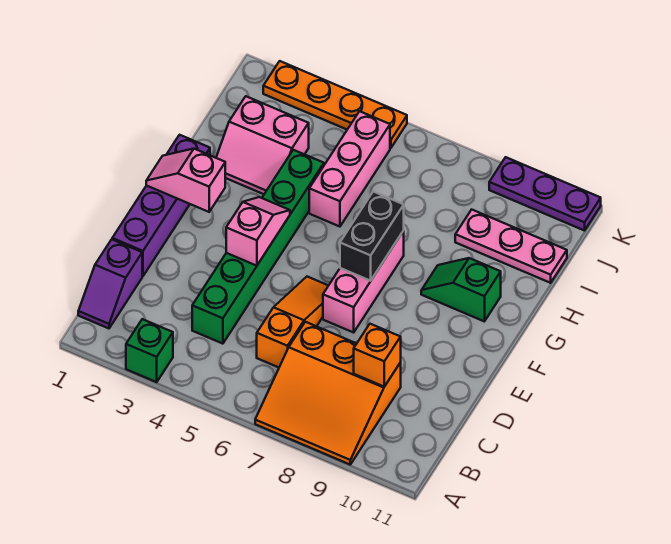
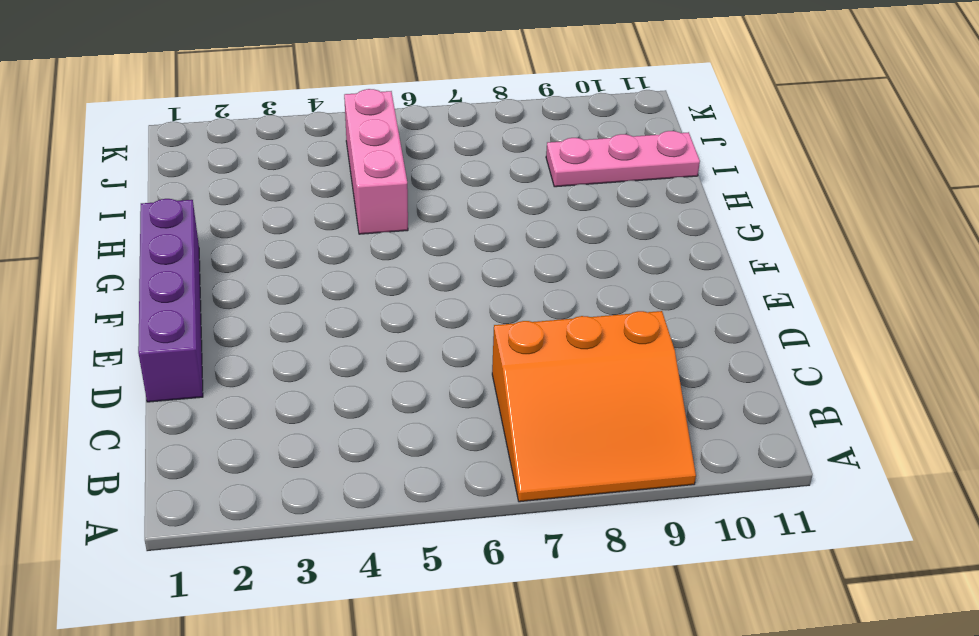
none -> green 1x1 brick [126,319,173,382]
none -> purple 1x2 slope [78,239,142,328]
none -> green 1x6 brick [192,150,324,344]

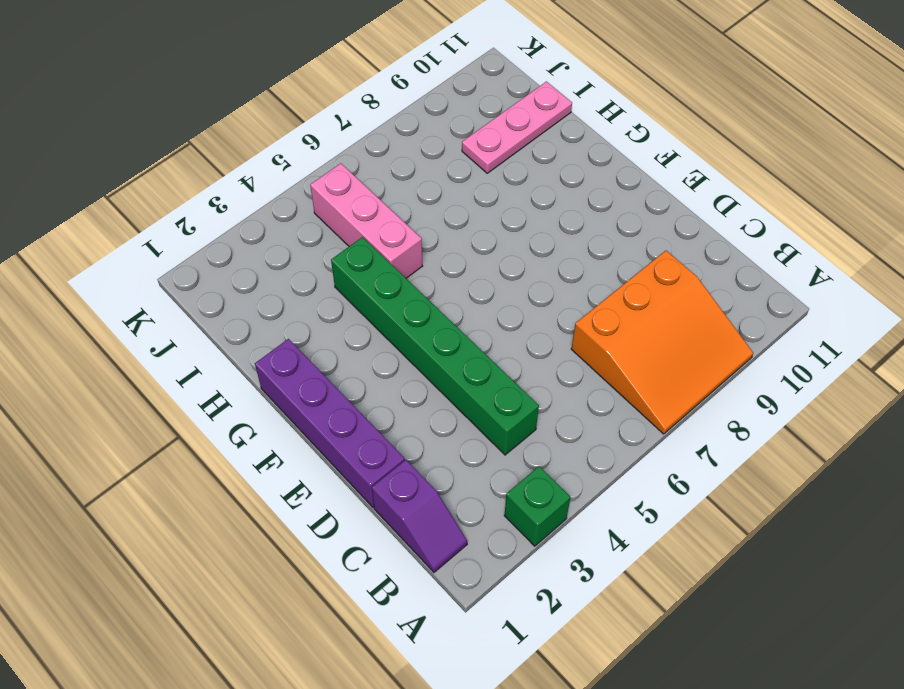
none -> orange 1x3 slope [257,277,328,367]
none -> pink 1x3 brick [323,231,404,332]
none -> green 1x2 slope [421,258,501,321]

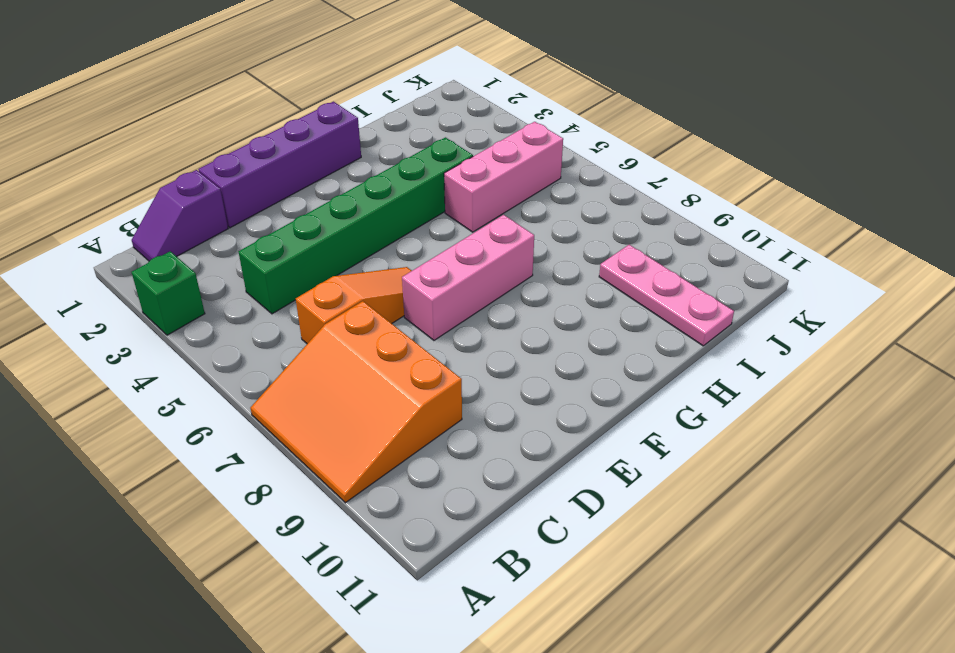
none -> green 1x2 slope [421,258,501,321]
none -> pink 2x2 slope [216,96,309,194]
none -> orange 1x4 plate [263,61,407,148]

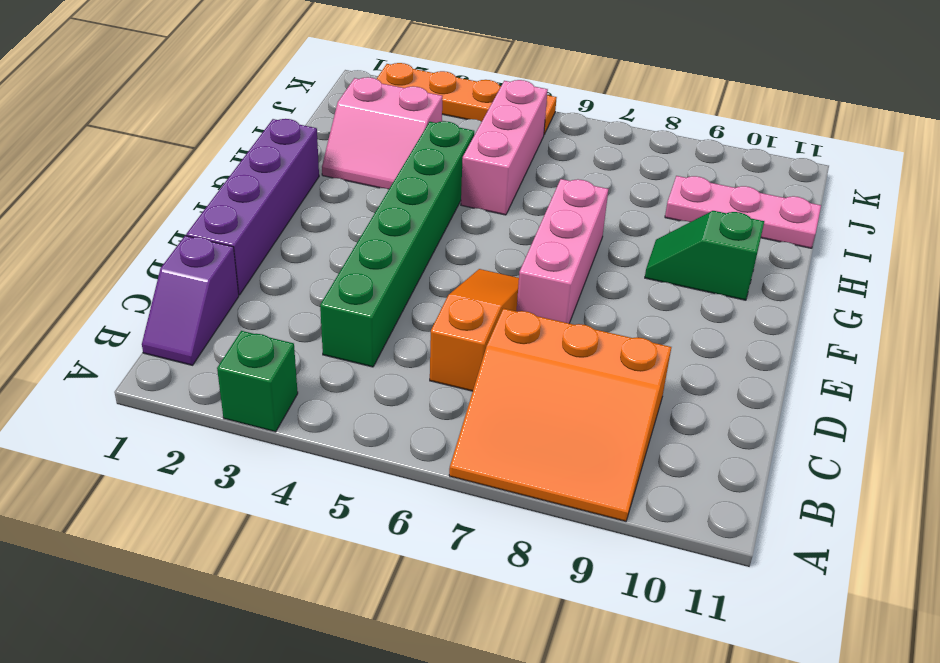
none -> purple 1x3 plate [489,157,601,231]
none -> orange 1x1 brick [354,324,401,387]
none -> pink 1x2 slope [226,197,290,266]

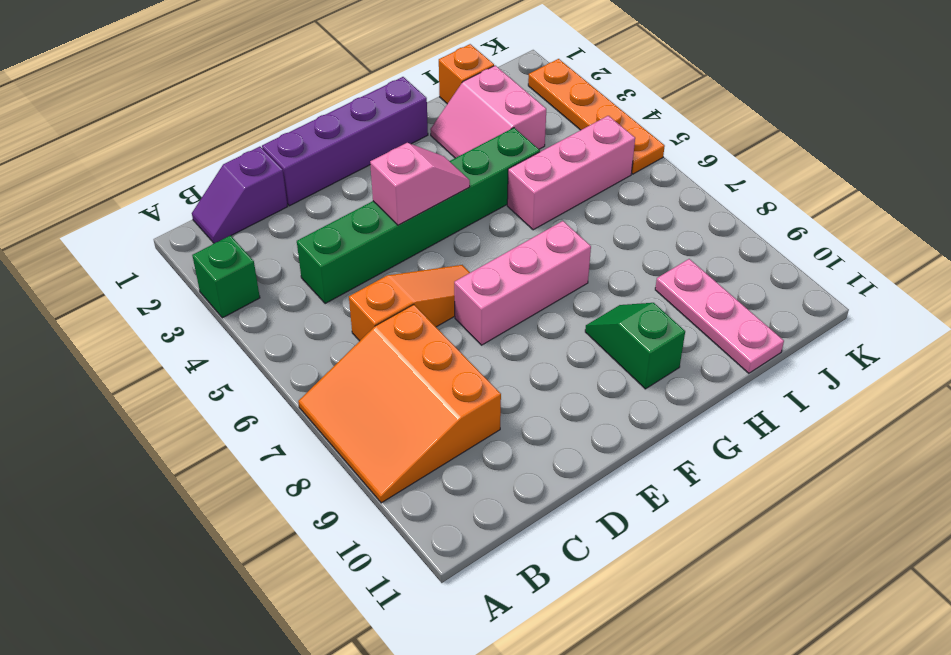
orange 1x1 brick [439,44,494,104] -> orange 1x1 brick moved to [354,324,401,387]
none -> purple 1x3 plate [489,157,601,231]
none -> pink 1x2 slope [146,149,225,212]
none -> black 1x2 brick [340,192,404,281]

